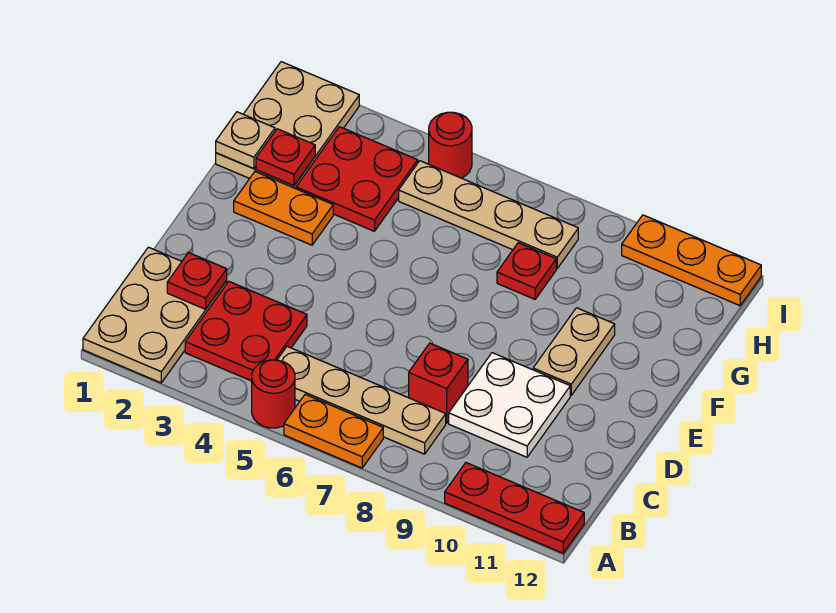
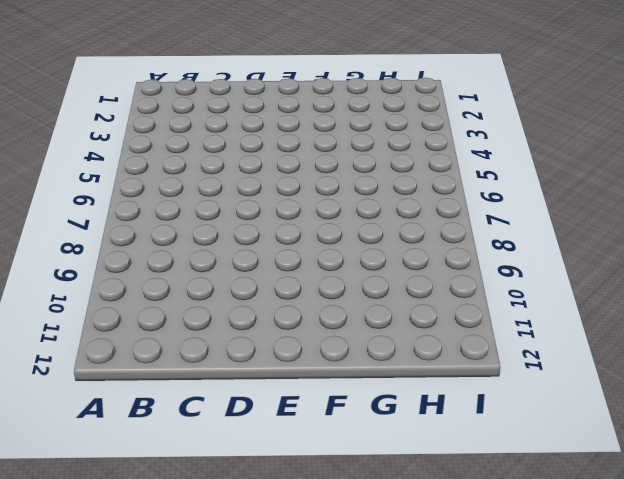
none -> tan 2x3 plate [83,247,227,383]
none -> red 1x1 round brick [252,360,295,428]
none -> orange 1x2 plate [284,394,383,468]

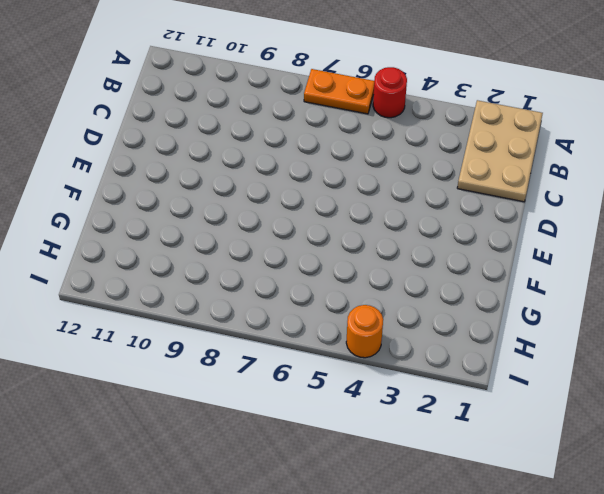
orange 1x1 round brick [346,305,383,358] -> none
none -> red 1x3 plate [445,463,584,553]
none -> red 2x2 plate [185,282,307,381]
none -> tan 1x4 plate [277,346,446,454]

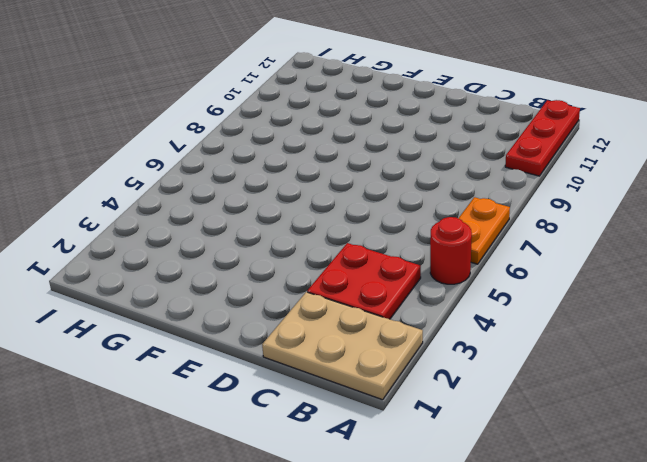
none -> tan 1x4 plate [277,346,446,454]
none -> red 1x1 brick [409,343,468,423]
none -> white 2x2 plate [449,353,570,457]

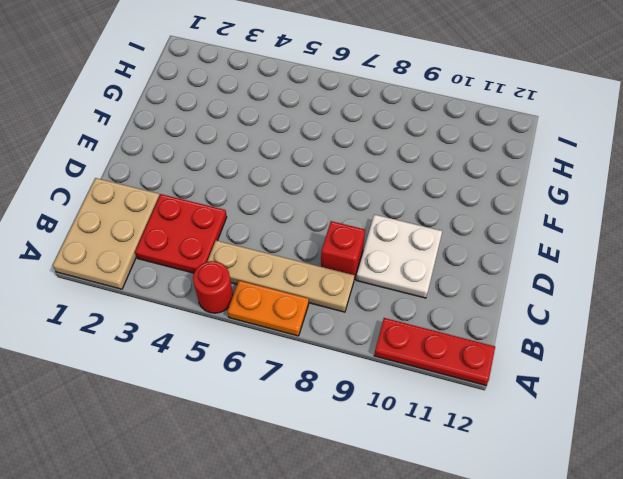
none -> tan 1x2 plate [533,308,615,395]
none -> orange 1x2 plate [234,172,333,245]
none -> tan 2x3 plate [216,62,359,189]

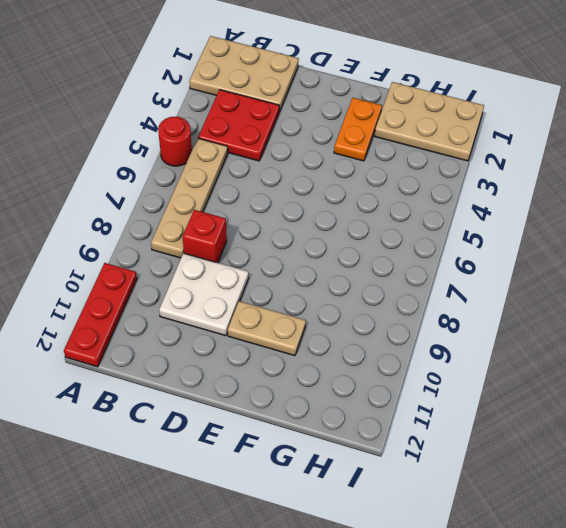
none -> orange 1x2 plate [284,394,383,468]
none -> red 2x2 plate [296,127,418,231]
none -> red 1x1 plate [497,243,556,299]

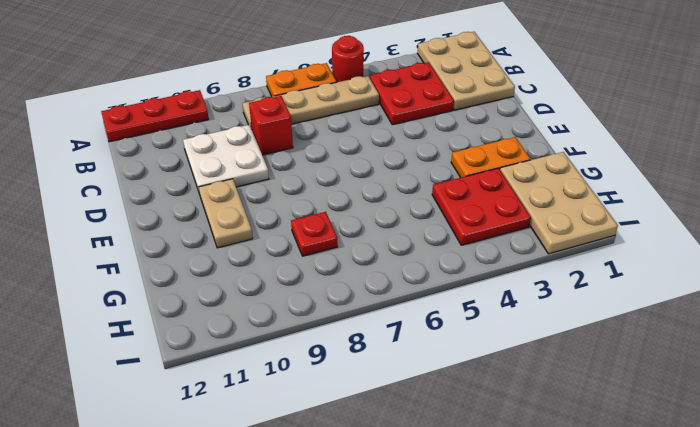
none -> tan 1x4 plate [399,161,578,268]
none -> red 1x1 round brick [429,112,472,178]
none -> orange 1x3 plate [622,215,761,306]

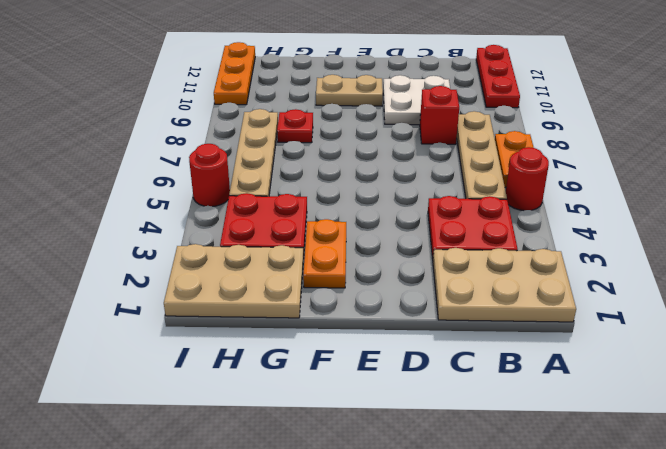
none -> red 1x1 plate [167,253,227,309]
none -> tan 1x1 plate [216,112,275,169]
none -> red 1x1 plate [256,129,315,186]

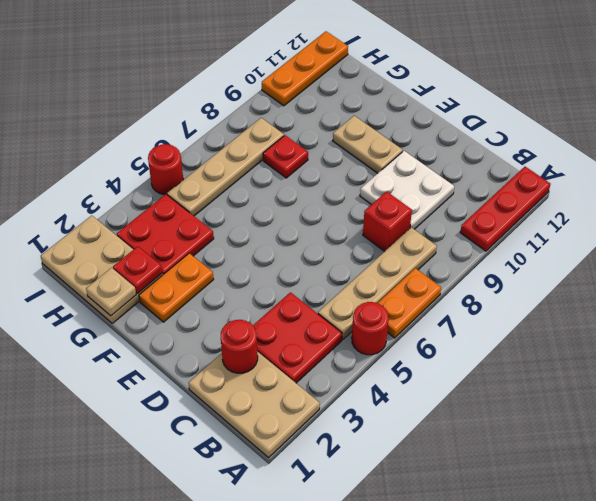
red 1x1 round brick [221,320,258,373] -> red 1x1 plate [167,253,227,309]

